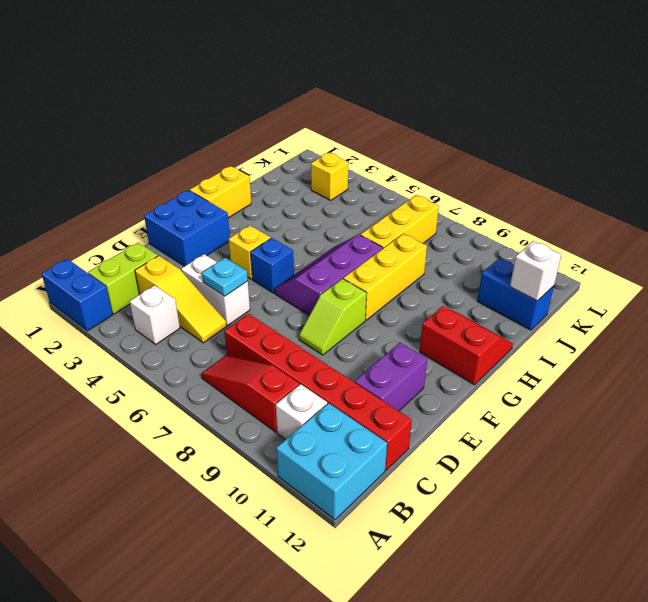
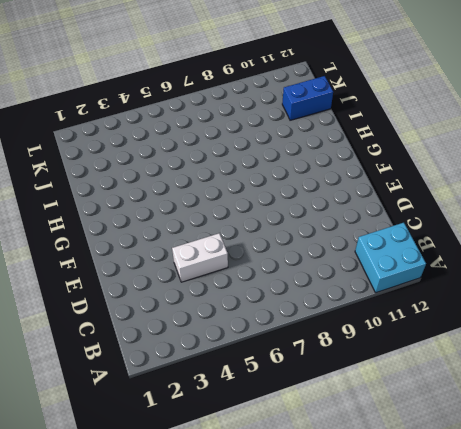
none -> blue 1x2 brick [42,259,113,331]
none -> lime 1x2 brick [88,242,158,314]
none -> white 1x1 brick [130,285,180,344]

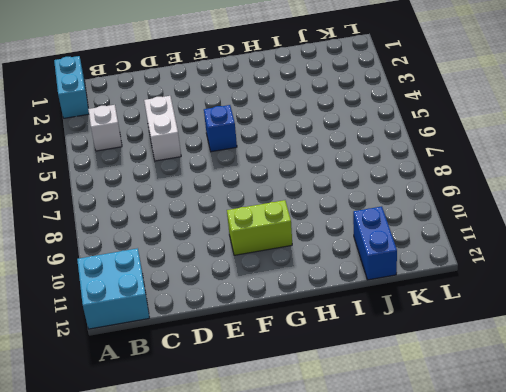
cyan 1x2 brick [54,56,89,118] -> blue 1x2 brick [42,259,113,331]
lime 1x2 brick [227,200,292,255] -> lime 1x2 brick moved to [88,242,158,314]
none -> red 1x3 slope [201,356,299,432]
none -> white 1x1 brick [276,384,327,439]
none -> yellow 1x3 slope [135,256,227,343]

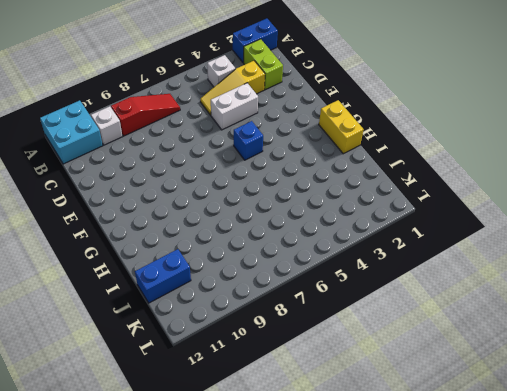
none -> red 1x6 brick [224,314,412,470]
none -> purple 1x2 brick [355,343,427,411]
none -> blue 2x2 brick [144,190,230,266]

